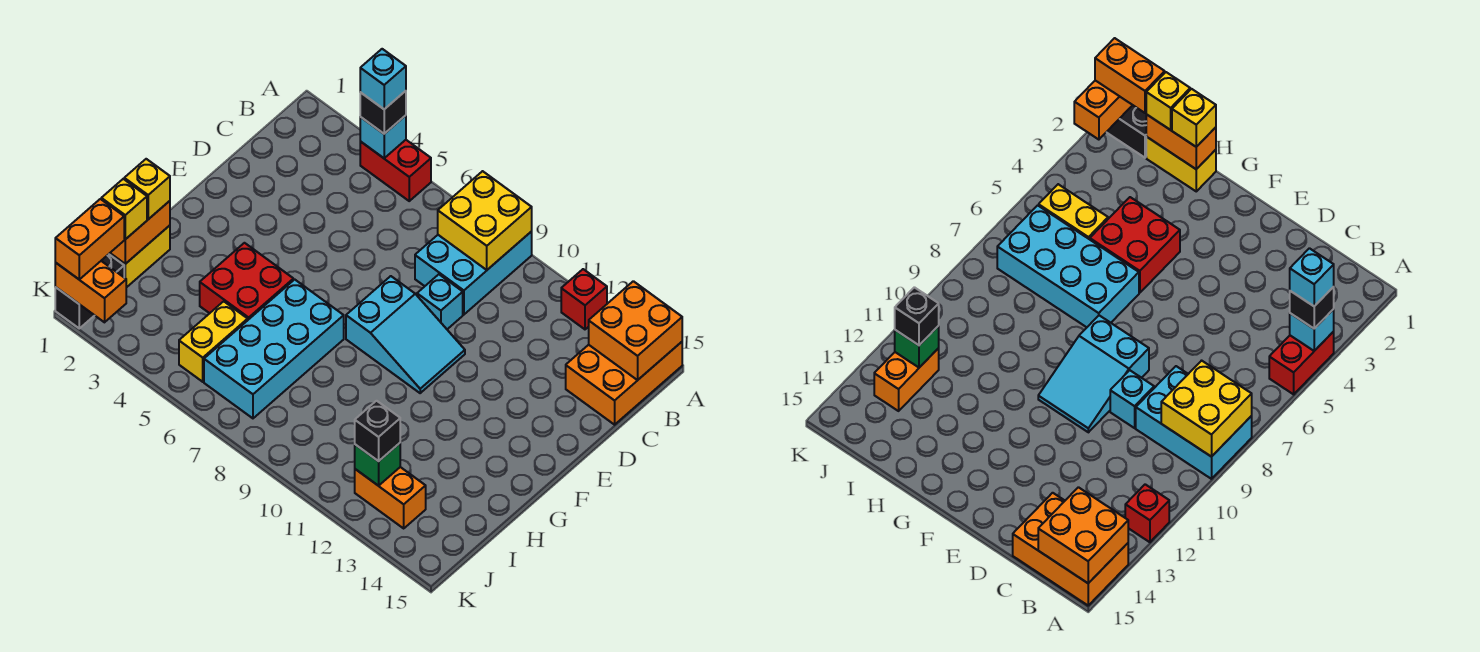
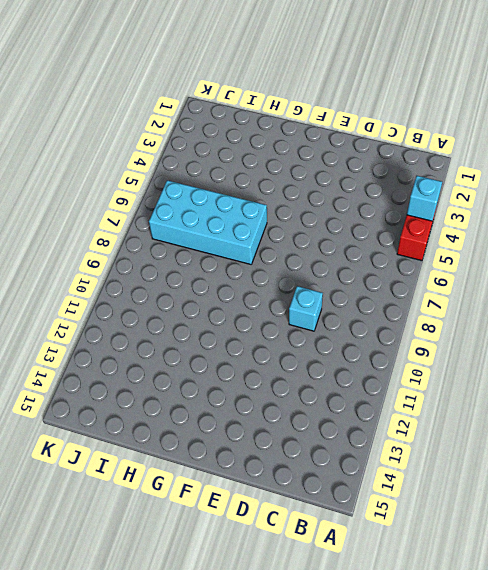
none -> cyan 2x3 brick [415,231,532,315]
none -> red 1x1 brick [561,269,607,329]
none -> orange 2x3 brick [566,342,682,425]

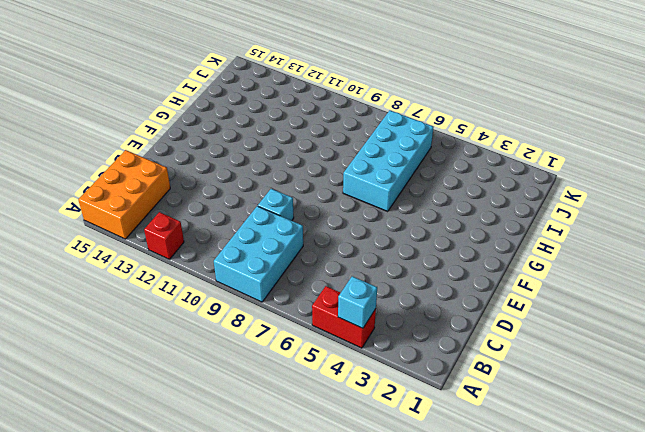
none -> cyan 2x3 slope [346,276,465,393]
none -> red 2x2 brick [200,243,293,320]
none -> yellow 1x2 brick [109,225,170,288]

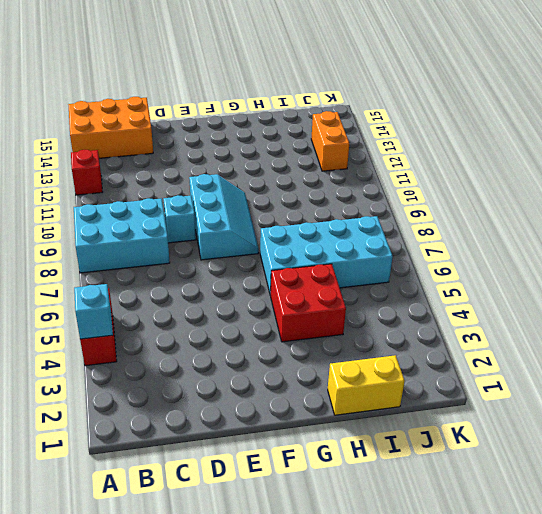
cyan 2x3 slope [189,174,259,260] -> cyan 2x3 slope turned to [346,276,465,393]
none -> yellow 1x2 brick [179,301,248,382]
none -> black 1x2 brick [55,254,124,328]
none -> yellow 2x2 brick [438,171,532,270]

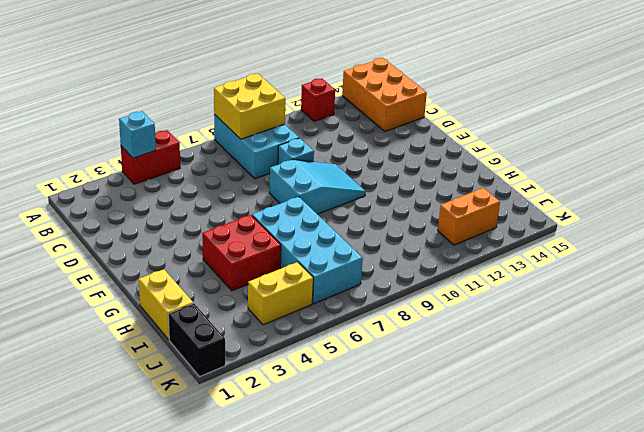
yellow 1x2 brick [248,262,313,325] -> yellow 1x2 brick turned to [179,301,248,382]
none -> orange 2x2 brick [589,281,682,380]
none -> orange 1x2 brick [111,201,170,264]
none -> green 1x1 brick [355,443,400,486]

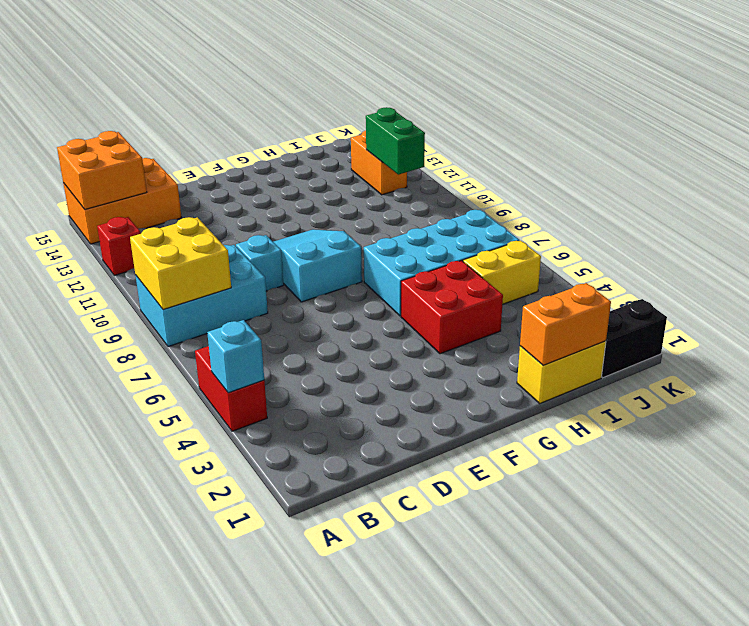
green 1x2 brick [366,107,425,175] -> green 1x1 brick [355,443,400,486]
none -> orange 1x2 brick [55,261,126,322]
none -> black 1x1 brick [360,91,406,134]
none -> yellow 1x1 brick [124,159,170,219]

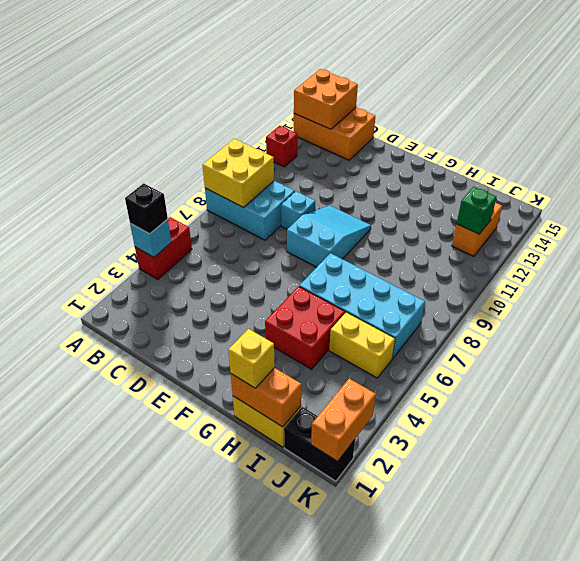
none -> yellow 1x1 brick [101,179,147,239]
none -> orange 1x2 brick [55,199,124,280]
none -> black 1x1 brick [355,401,400,461]

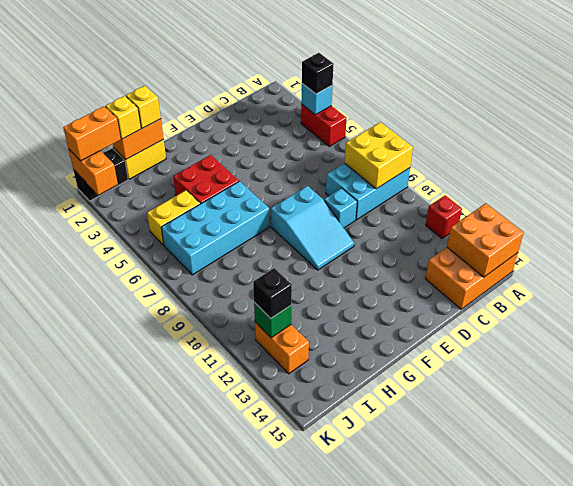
none -> cyan 1x1 brick [360,49,406,109]

